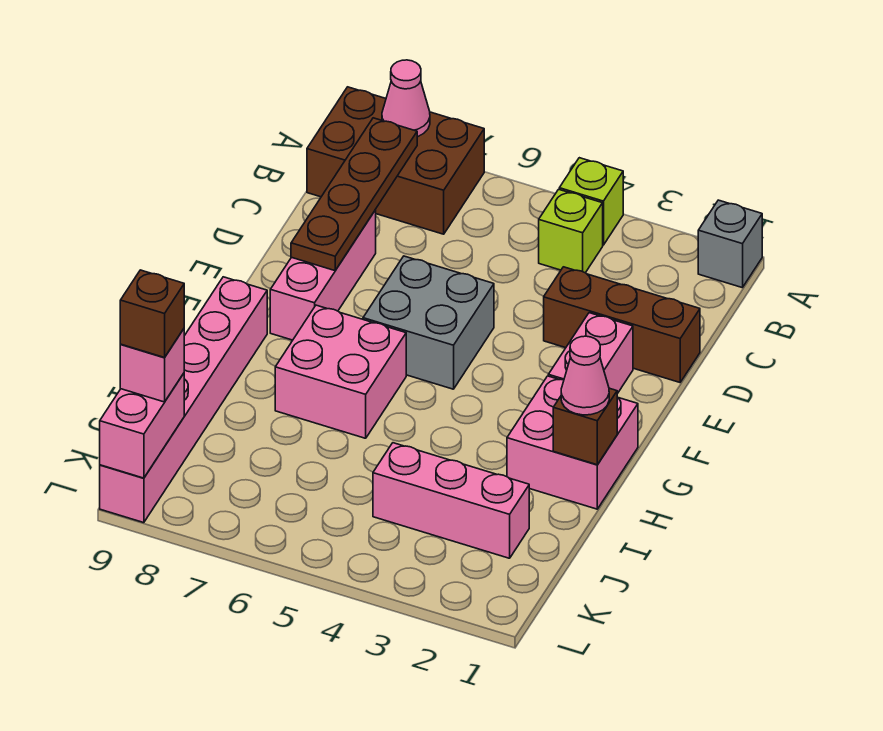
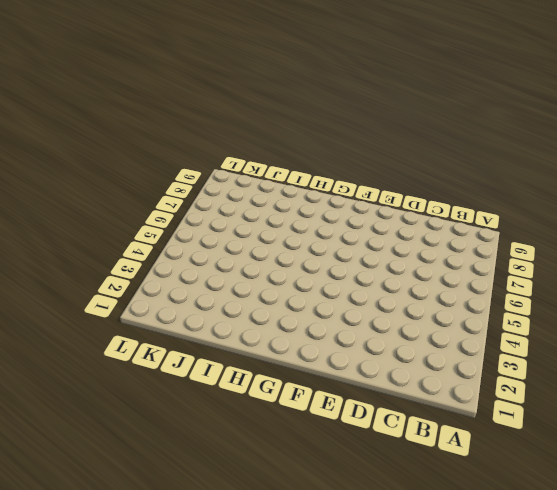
none -> grey 1x1 brick [698,200,762,288]
none -> lime 1x1 brick [559,158,623,245]
none -> brown 2x3 brick [307,87,484,234]

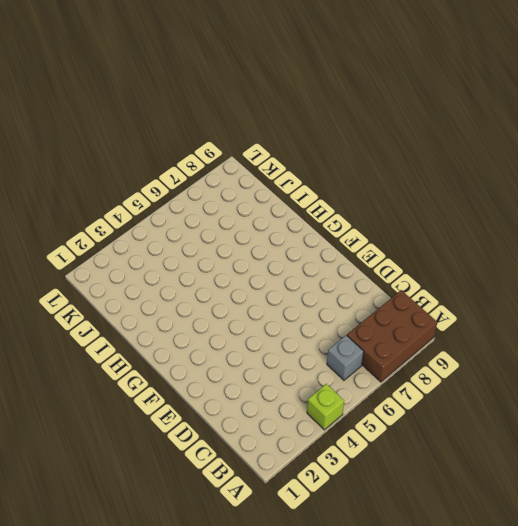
grey 1x1 brick [327,335,364,380] -> grey 1x1 brick moved to [698,200,762,288]
none -> lime 1x1 brick [539,189,603,273]
none -> brown 1x3 brick [544,267,700,382]
none -> pink 1x3 brick [270,210,376,340]

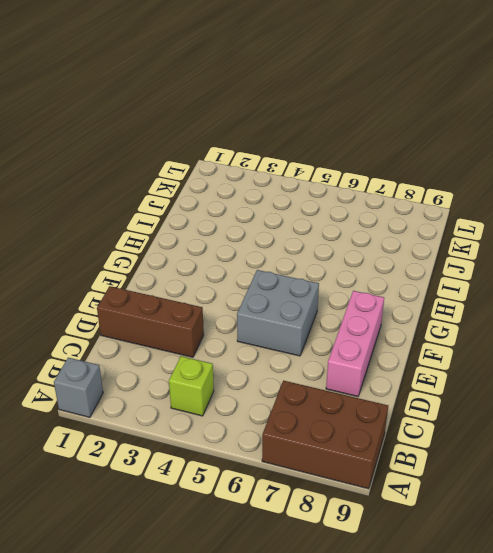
none -> lime 1x1 brick [559,158,623,245]
none -> pink 1x2 brick [548,313,633,394]
none -> pink 2x2 brick [507,376,638,509]

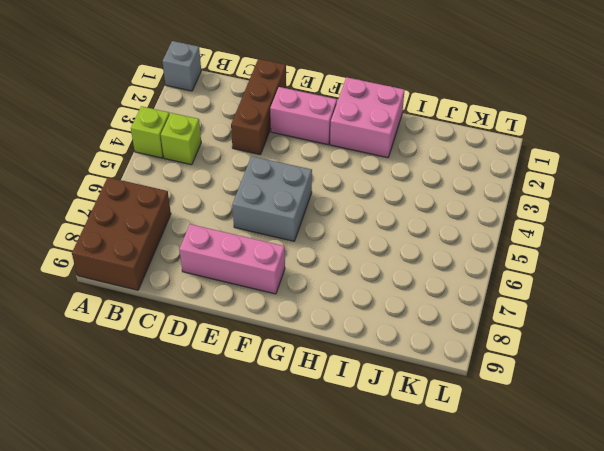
none -> pink 2x2 brick [275,305,406,438]
none -> pink 1x6 brick [100,277,267,523]
none -> pink 1x3 brick [373,443,529,558]

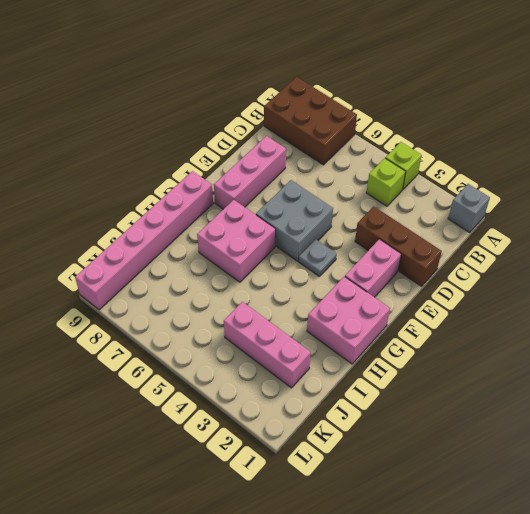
grey 1x1 plate [299,240,337,277] -> none
none -> pink 1x1 cone [382,60,430,137]
none -> brown 1x4 plate [291,118,417,271]
none -> brown 1x1 brick [553,388,617,465]

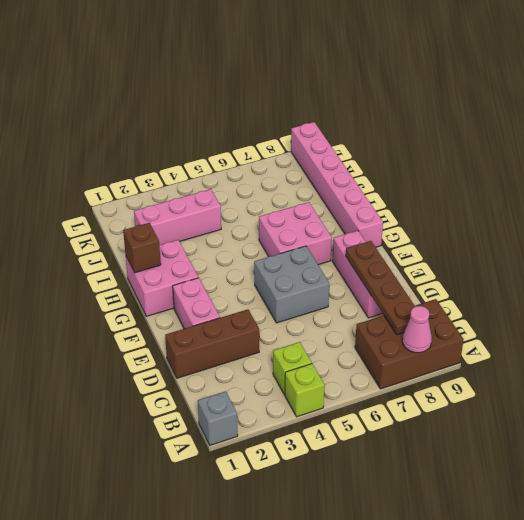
none -> pink 1x2 brick [100,373,184,478]
none -> pink 1x1 cone [561,336,609,415]
none -> pink 1x1 brick [120,329,184,402]

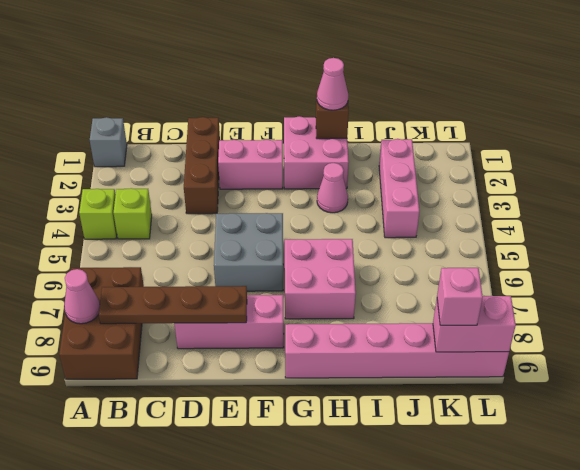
pink 1x1 cone [317,163,348,213] -> none
none -> brown 1x1 brick [120,270,184,358]

